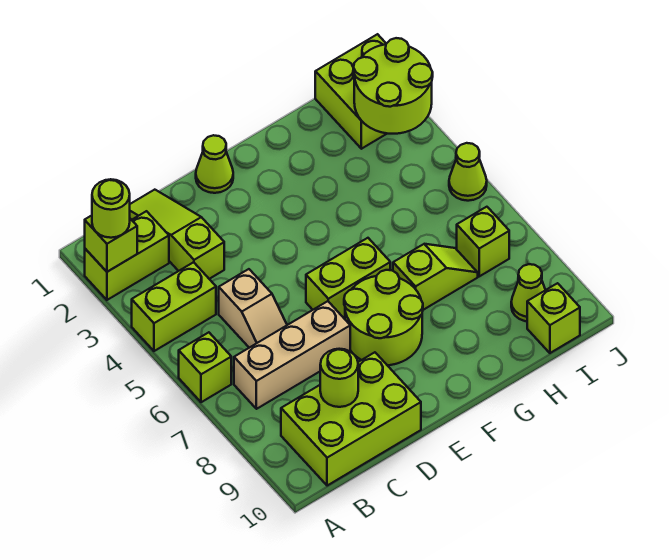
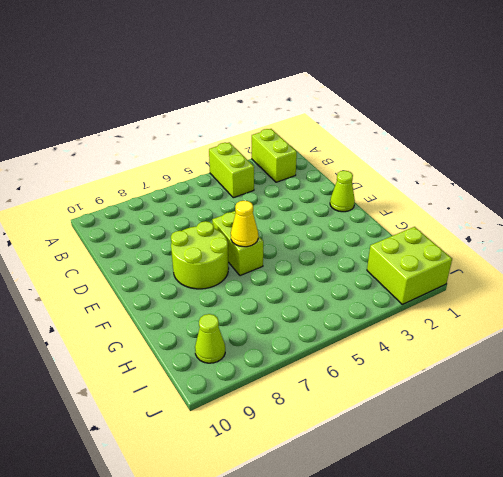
yellow 1x1 cone [231,201,258,247] -> none
none -> lime 1x1 brick [179,332,231,402]
none -> tan 1x3 brick [234,301,350,409]
none -> lime 2x3 brick [281,352,421,486]

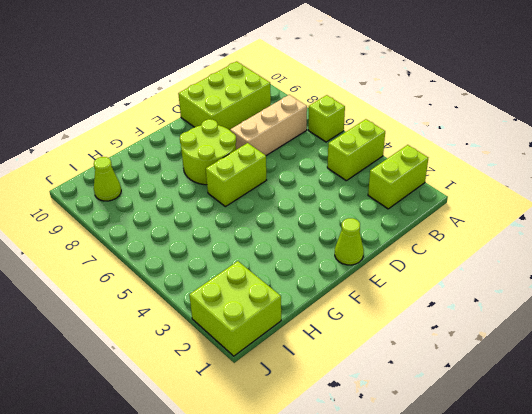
none -> lime 1x3 slope [130,190,224,279]
none -> tan 1x2 slope [219,269,287,348]
none -> lime 1x2 slope [393,244,478,310]

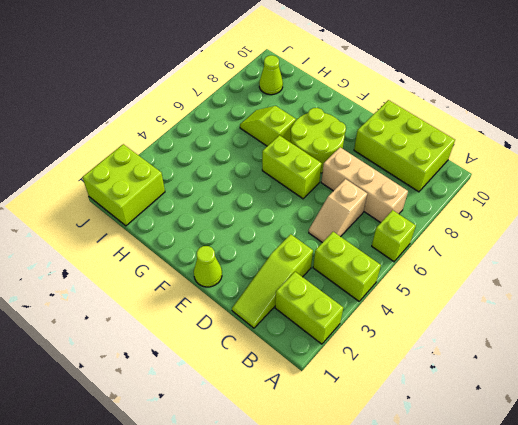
tan 1x2 slope [309,179,367,243] -> tan 1x2 slope turned to [219,269,287,348]
none -> lime 1x1 brick [457,207,509,276]
none -> lime 1x1 brick [527,283,580,353]
none -> lime 1x1 cone [449,143,487,201]

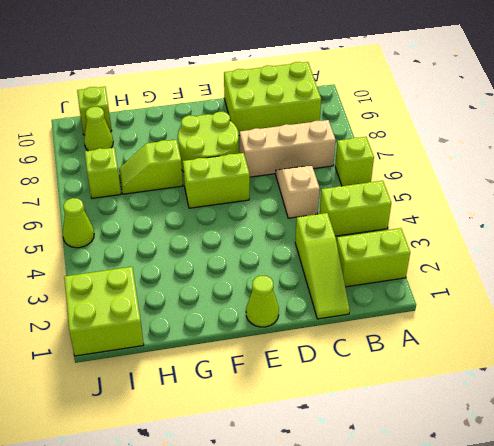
none -> lime 1x1 brick [85,216,137,272]
none -> lime 1x1 round brick [320,349,358,407]
none -> lime 2x2 round brick [354,38,433,134]

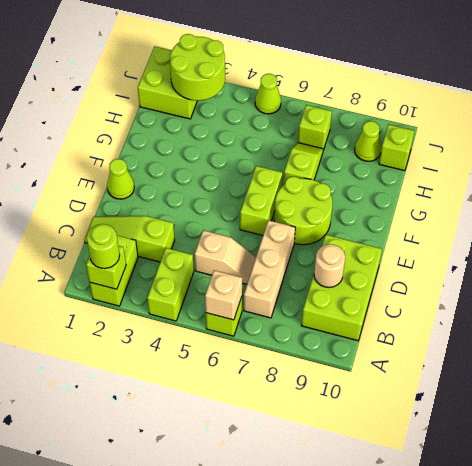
tan 1x1 brick [205,270,242,320] -> none
tan 1x1 round brick [314,244,345,288] -> lime 1x1 round brick [320,349,358,407]

